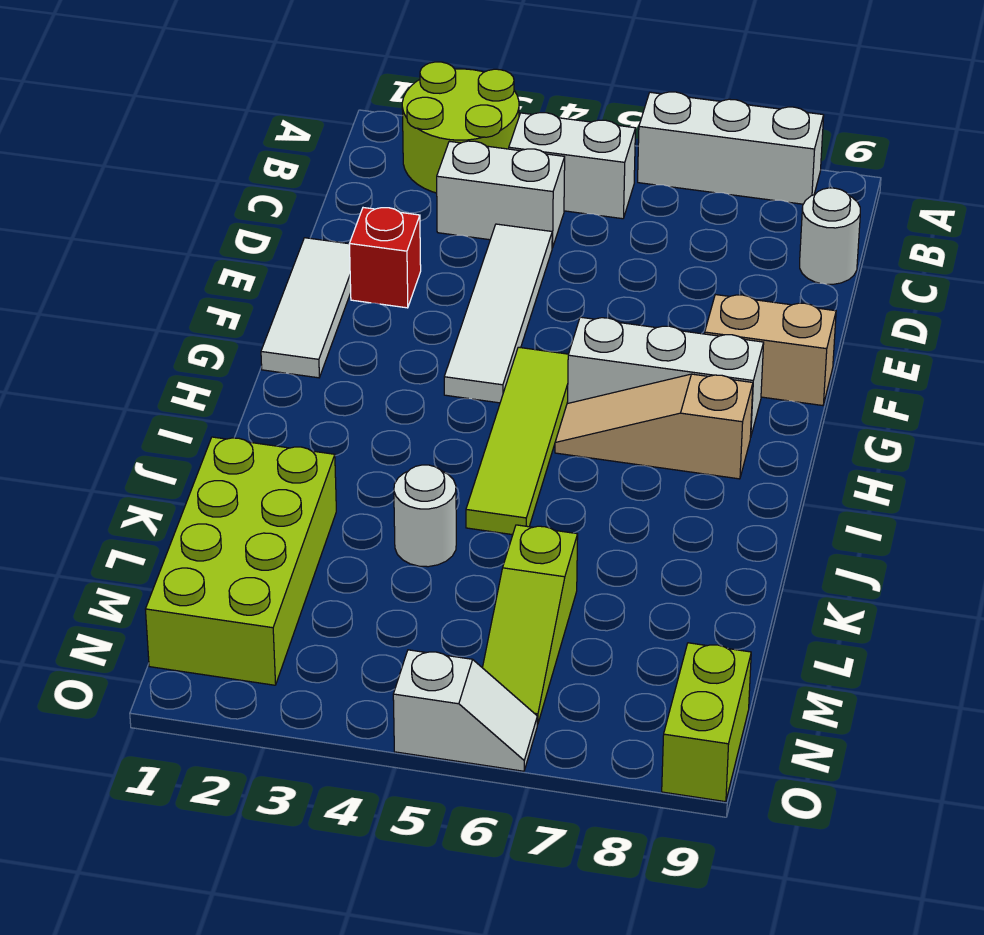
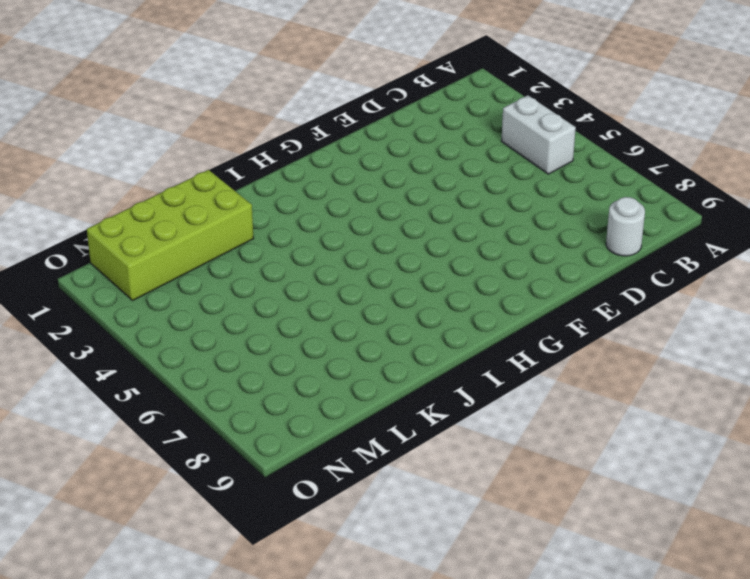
none -> lime 2x2 round brick [402,62,519,193]
none -> white 1x3 brick [638,92,824,204]
none -> white 1x2 brick [437,141,565,248]

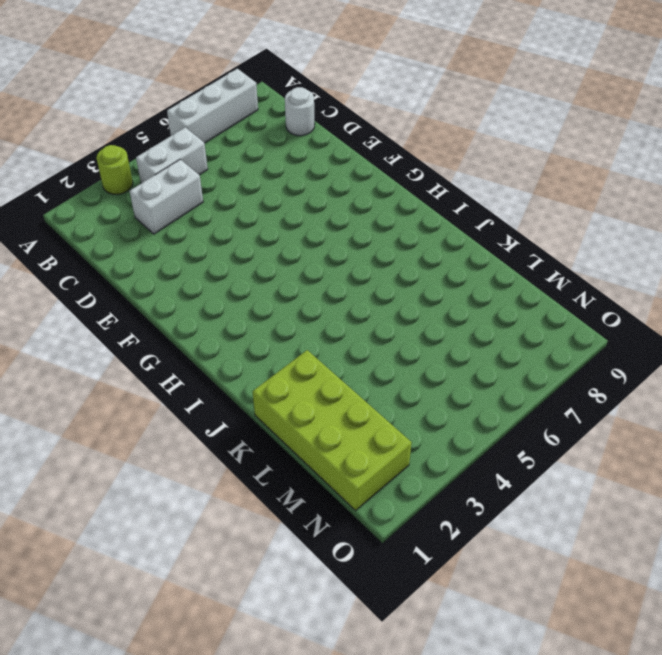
lime 1x1 round brick [96,145,133,195] -> lime 2x2 round brick [402,62,519,193]
none -> white 1x4 tile [444,224,552,403]
none -> white 1x3 tile [261,238,351,378]
none -> red 1x1 brick [349,208,421,308]

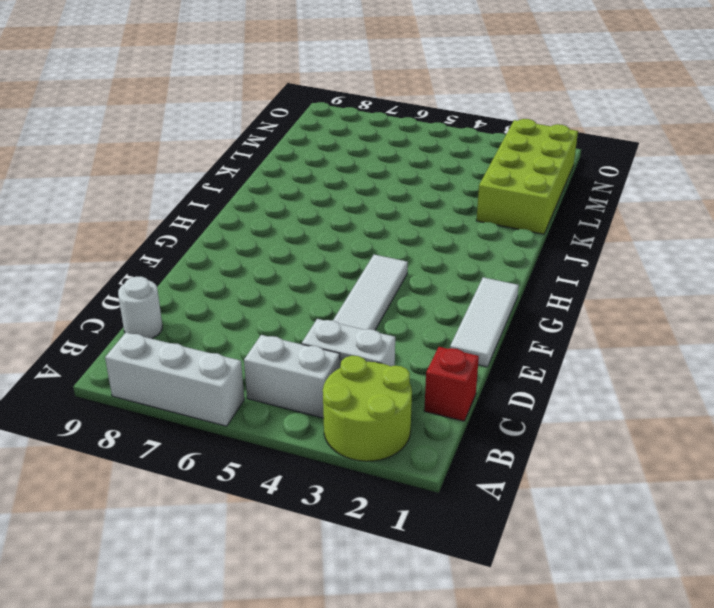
red 1x1 brick [424,347,479,421] -> red 1x1 brick moved to [349,208,421,308]
none -> tan 1x2 brick [705,295,836,406]
none -> lime 1x4 tile [466,347,568,535]
none -> white 1x3 brick [568,317,764,438]

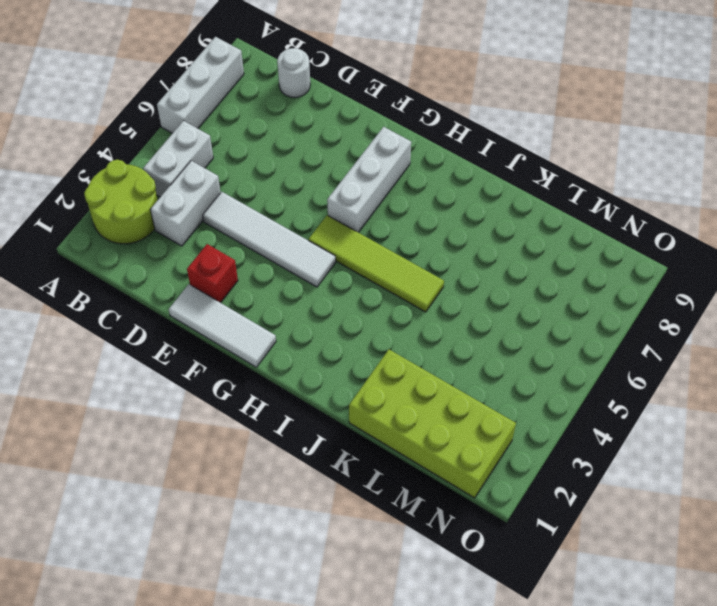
none -> tan 1x2 brick [705,295,836,406]
none -> tan 1x3 slope [555,374,753,479]
none -> white 1x1 round brick [394,465,456,567]

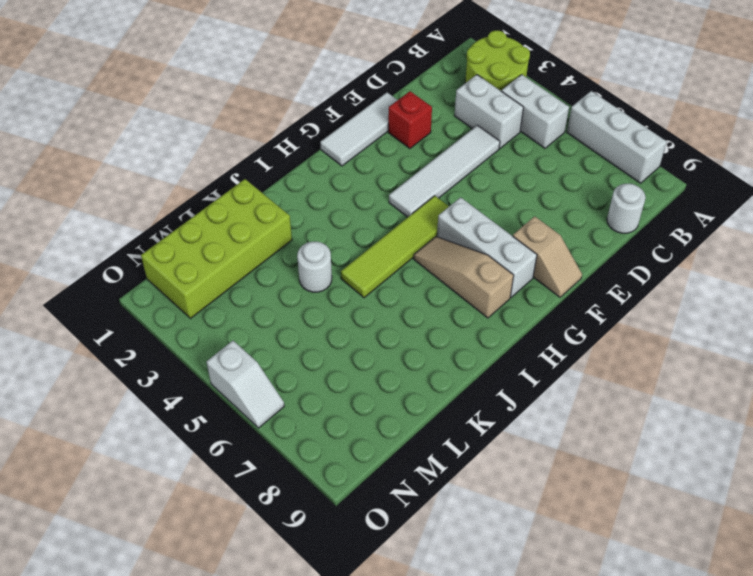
tan 1x2 slope [513,216,582,297] -> tan 1x2 brick [705,295,836,406]
none -> lime 1x3 slope [482,525,578,724]
none -> lime 1x2 brick [662,643,751,802]

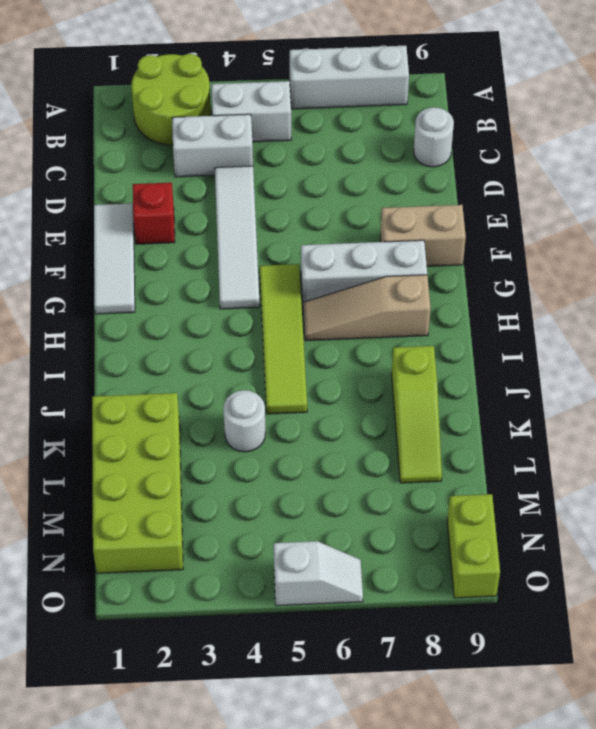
lime 1x3 slope [392,346,442,483] -> lime 1x3 slope moved to [482,525,578,724]

